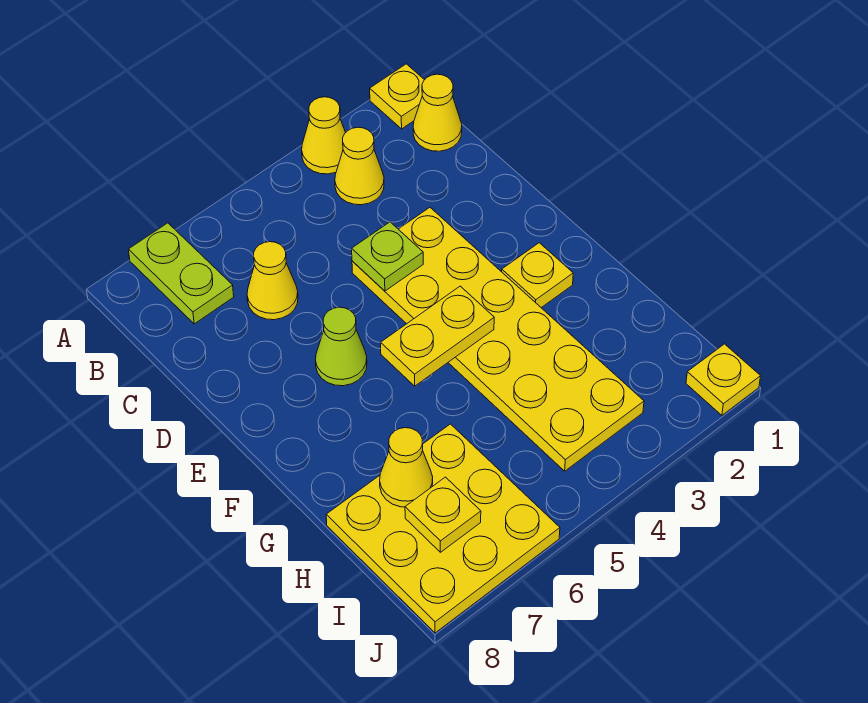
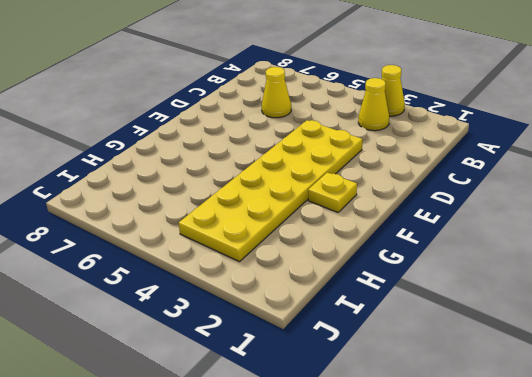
none -> yellow 1x1 plate [370,64,424,129]
none -> lime 1x2 plate [128,223,234,324]
none -> yellow 1x1 cone [413,74,462,151]

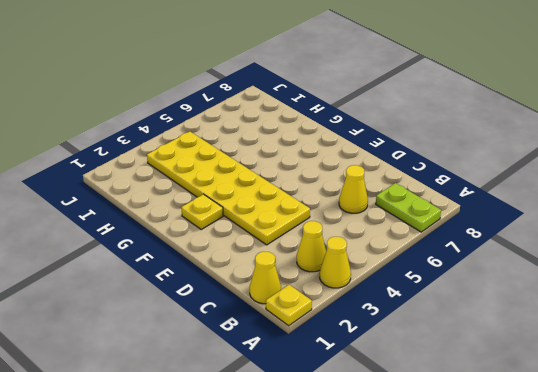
none -> lime 1x1 cone [316,307,367,386]
none -> yellow 3x3 plate [326,424,560,633]
none -> yellow 1x1 plate [686,344,761,415]

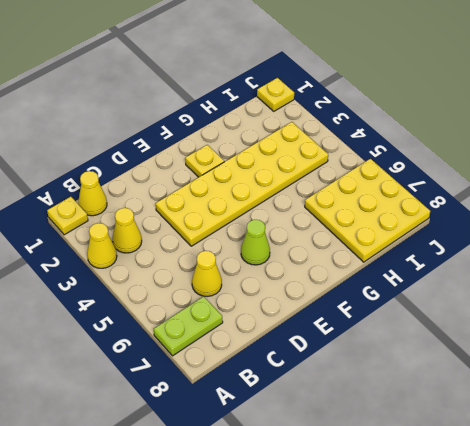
none -> lime 1x1 plate [352,222,423,291]
none -> yellow 1x2 plate [381,286,494,386]
none -> yellow 1x1 cone [380,428,433,507]

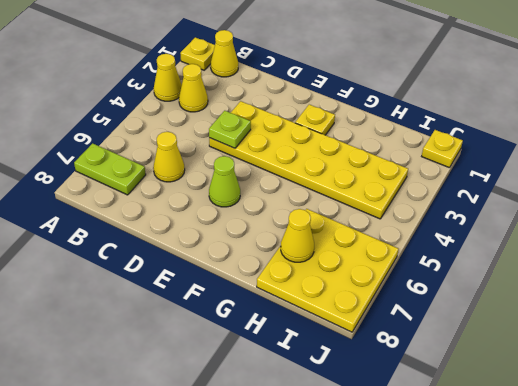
none -> yellow 1x2 plate [381,286,494,386]
none -> yellow 1x1 plate [405,477,481,552]

